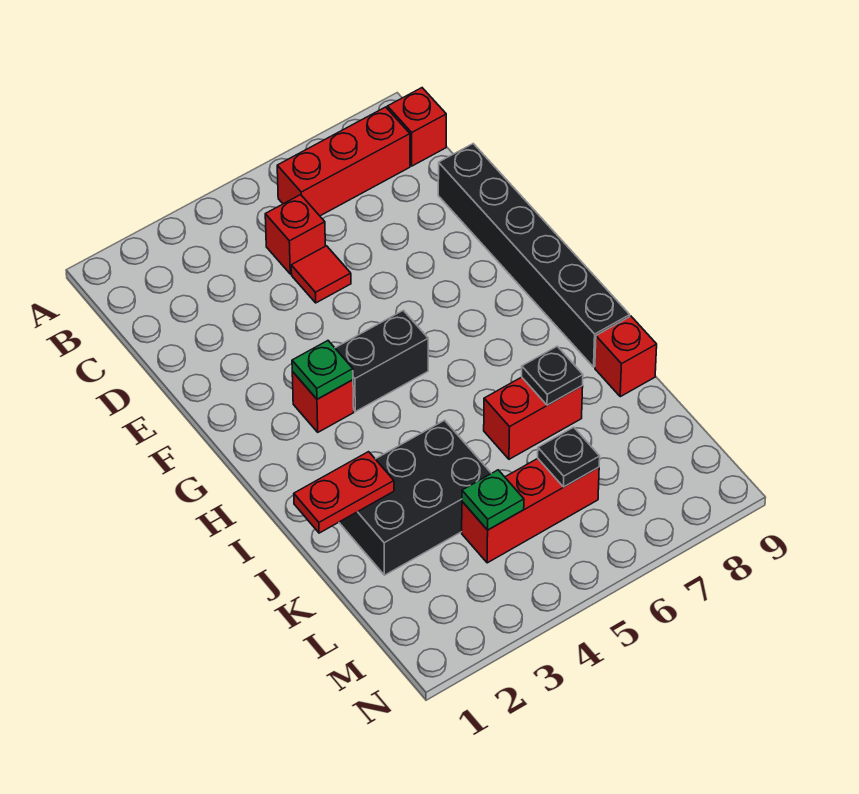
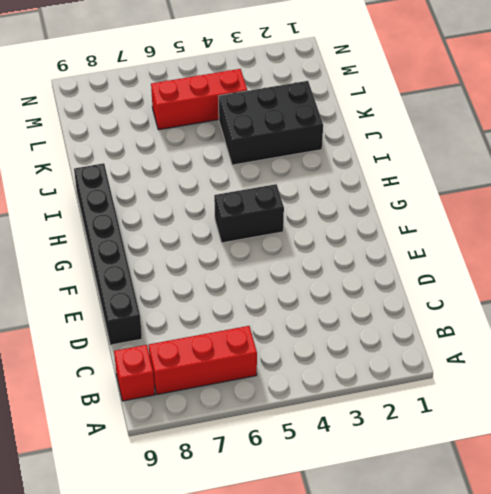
none -> red 1x1 brick [265,195,325,274]
none -> red 1x1 tile [291,246,351,303]
none -> red 1x1 brick [292,372,354,432]

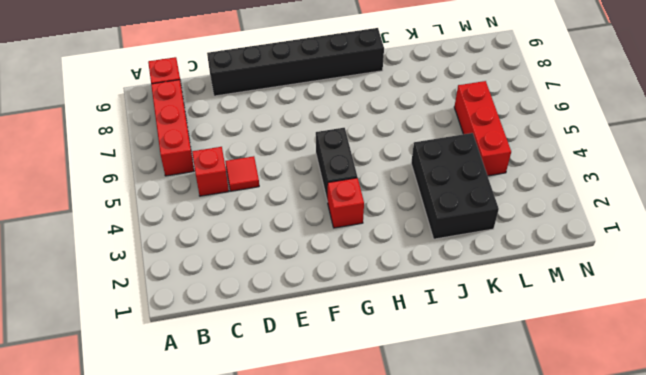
none -> red 1x2 brick [484,377,583,459]
none -> red 1x1 brick [595,316,657,397]
none -> green 1x1 plate [292,341,353,399]

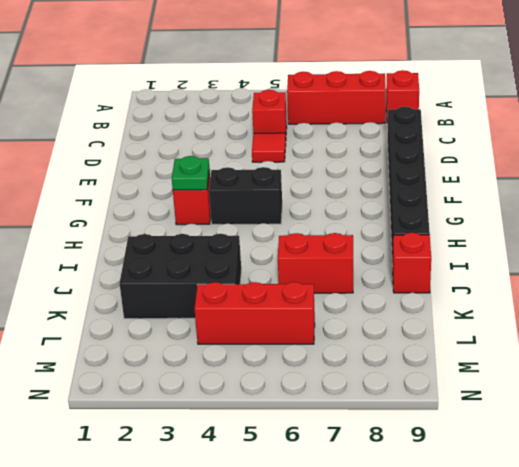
none -> red 1x2 plate [294,452,394,533]
none -> black 1x1 plate [522,346,583,405]
none -> green 1x1 plate [462,470,524,530]

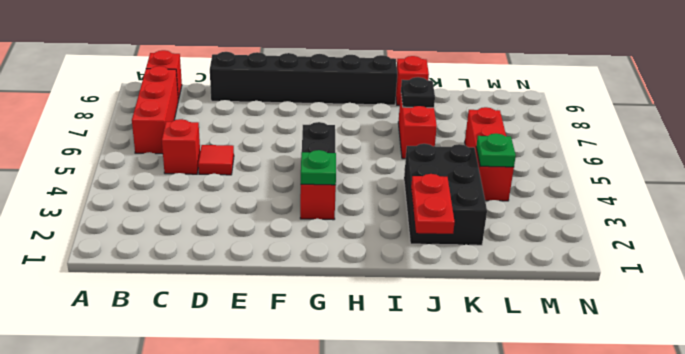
none -> black 1x1 plate [538,427,600,487]

